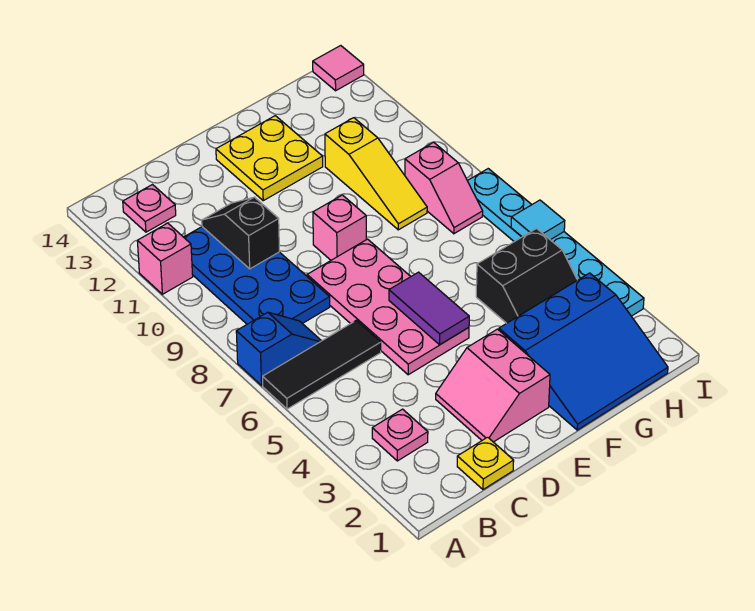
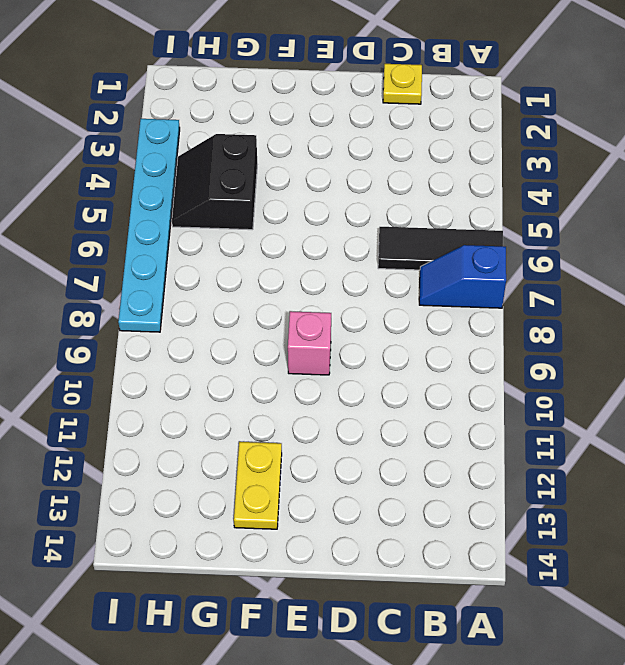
yellow 1x2 plate [234,442,282,529] -> yellow 2x2 plate [216,116,323,201]
black 2x2 slope [172,134,257,230] -> black 2x2 slope turned to [476,229,577,323]
none -> pink 1x1 brick [137,223,193,294]
none -> pink 1x1 plate [372,409,428,461]
none -> blue 2x4 plate [184,227,330,324]

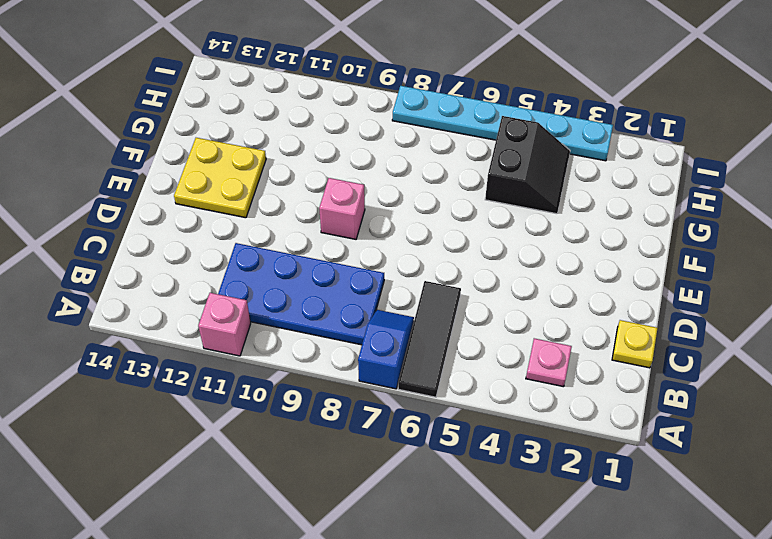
none -> pink 1x1 plate [123,185,176,232]
none -> pink 2x2 slope [436,329,550,442]
none -> pink 2x4 plate [307,239,469,375]

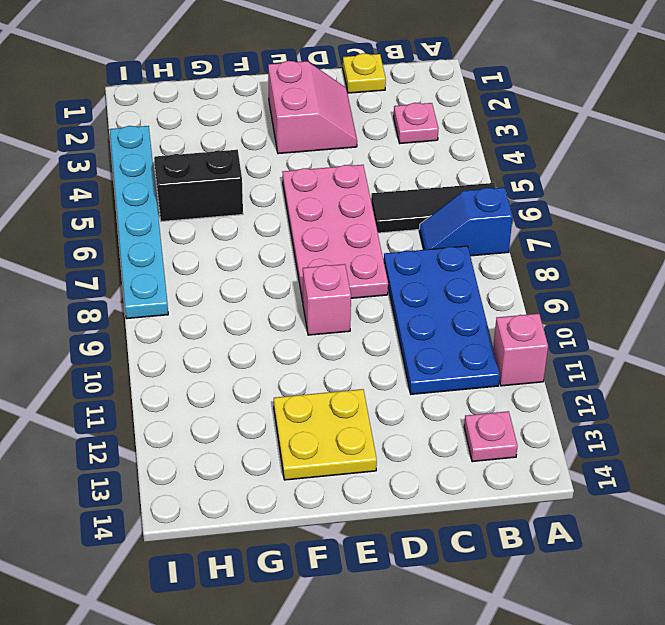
none -> blue 3x3 slope [499,273,668,430]
none -> yellow 1x3 slope [325,118,427,230]
none -> pink 1x2 slope [405,142,483,234]

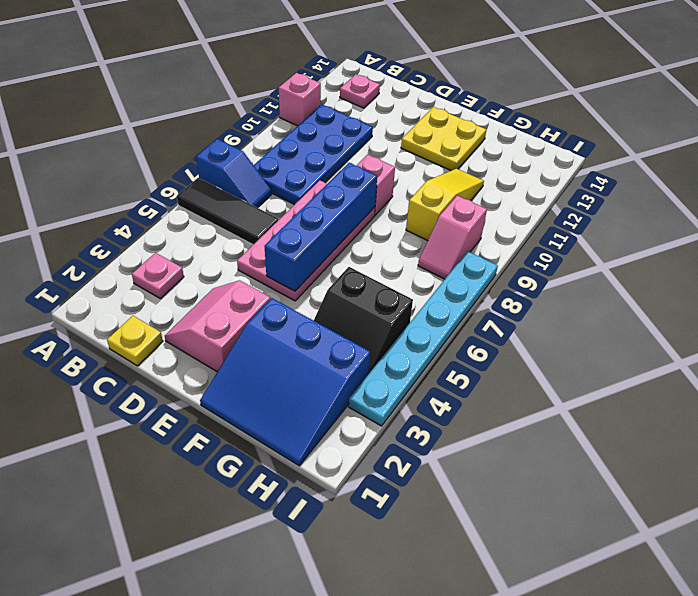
blue 1x4 brick [265,163,377,291] -> purple 1x2 tile [389,272,469,345]
yellow 1x3 slope [406,169,484,241] -> yellow 1x3 slope turned to [325,118,427,230]
none -> pink 1x1 tile [313,46,364,91]
none -> black 1x2 slope [202,197,280,269]
none -> cyan 1x1 tile [511,200,565,240]

